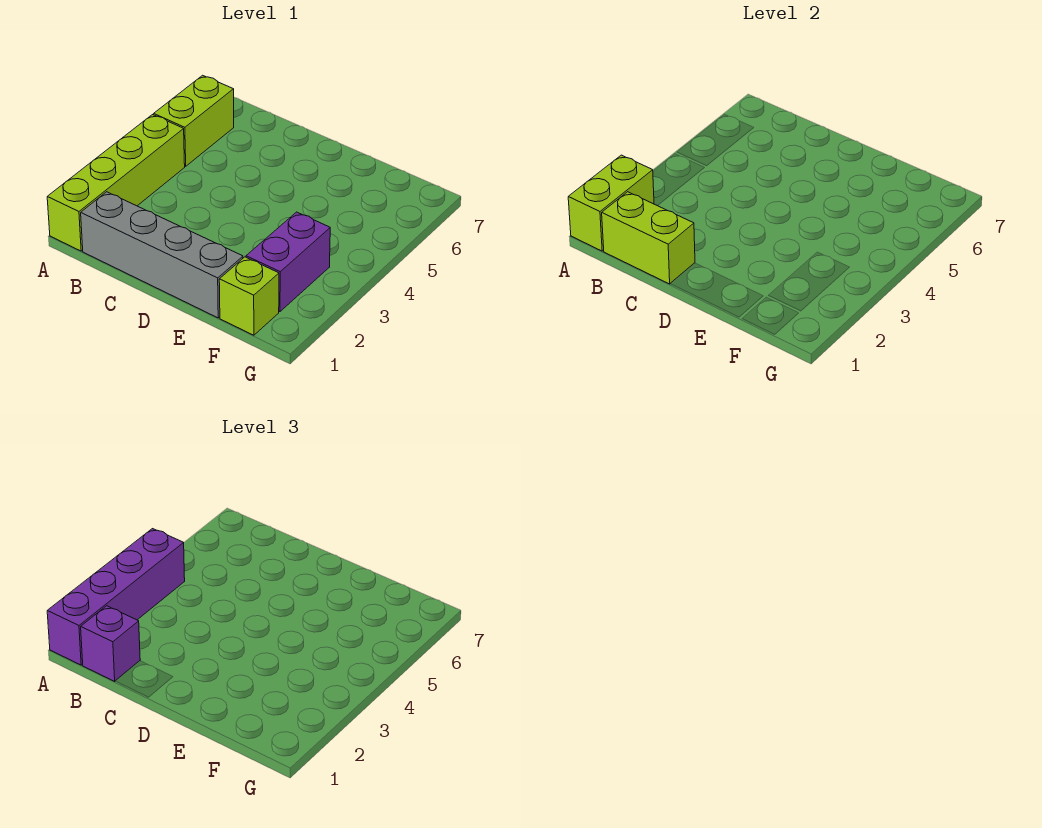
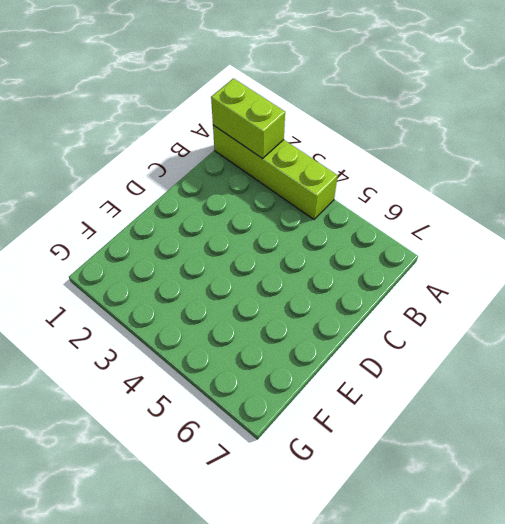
none -> lime 1x2 brick [154,75,234,166]
none -> grey 1x4 brick [81,192,243,318]

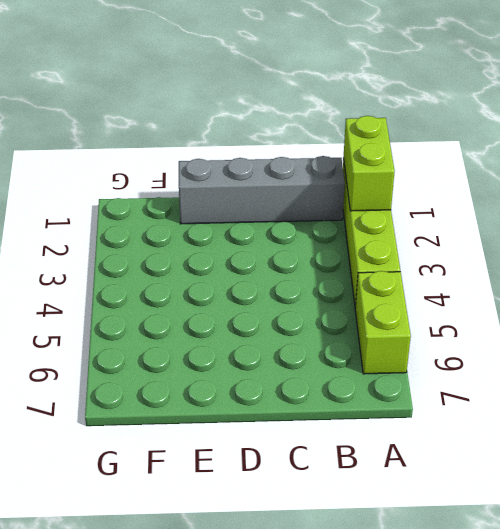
none -> lime 1x1 brick [219,257,279,335]
none -> purple 1x2 brick [246,212,330,312]

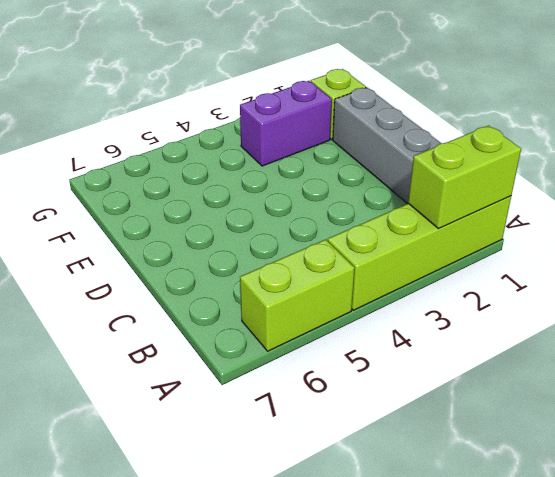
none -> lime 1x2 brick [602,192,695,284]
none -> purple 1x4 brick [47,529,185,665]

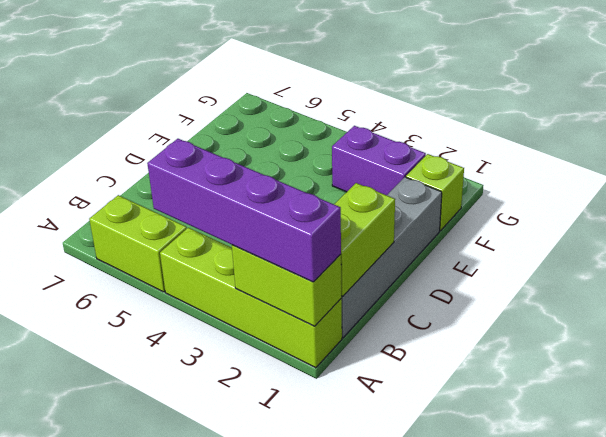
none -> purple 1x1 brick [81,606,140,681]

